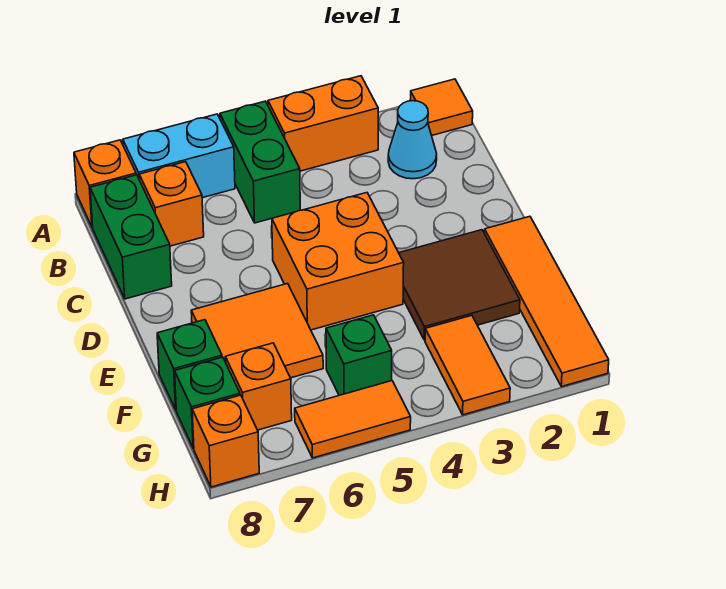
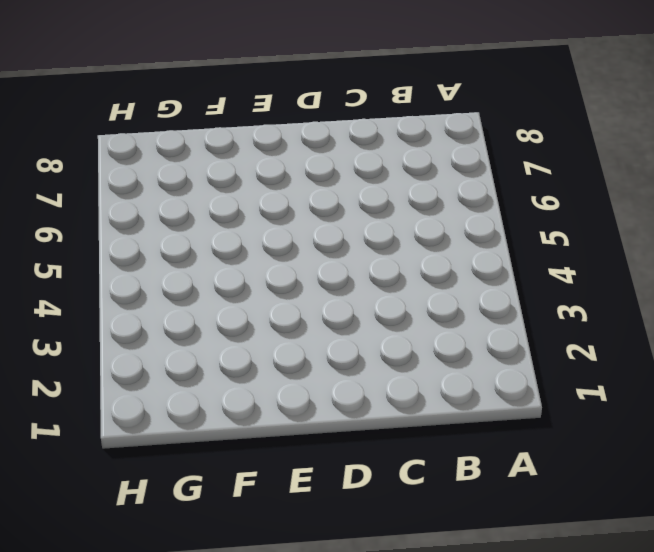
none -> orange 1x1 tile [410,79,473,136]
none -> orange 1x2 brick [268,76,378,171]
none -> green 1x2 brick [220,101,300,223]

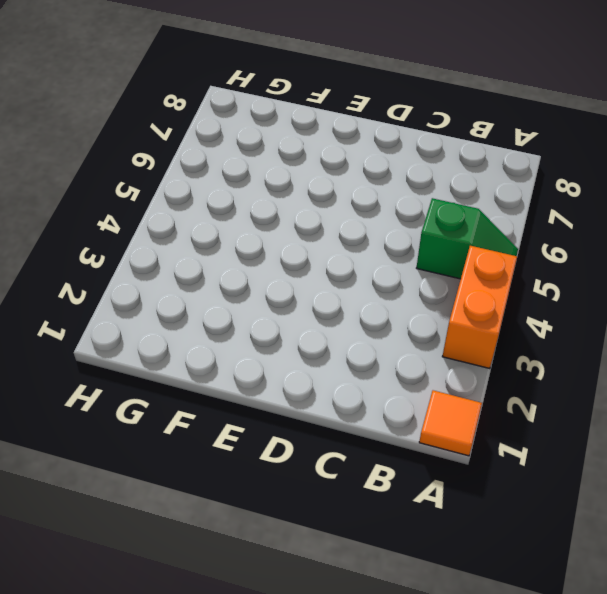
green 1x2 slope [417,198,518,279] -> green 1x2 brick [220,101,300,223]
none -> cyan 1x2 brick [123,114,235,198]
none -> orange 1x1 brick [74,140,136,227]
none -> cyan 1x1 cone [388,101,437,179]

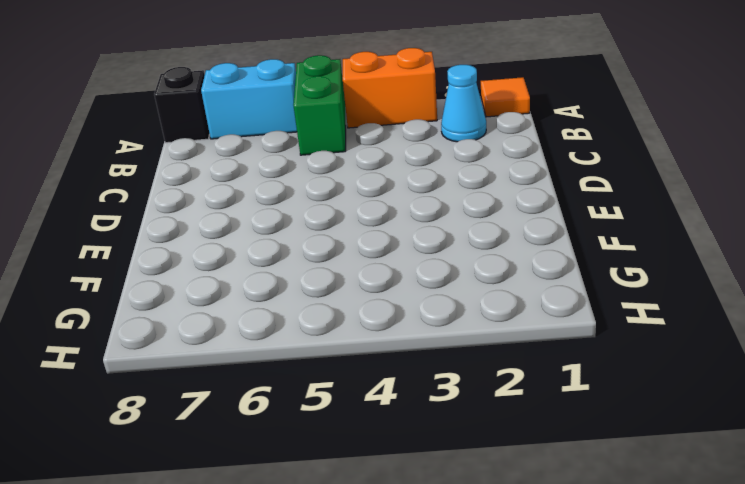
black 1x1 brick [154,67,210,143] -> orange 1x1 brick [74,140,136,227]
none -> orange 1x1 brick [139,162,204,246]
none -> green 1x2 brick [90,175,172,299]
none -> orange 2x2 brick [272,193,404,330]

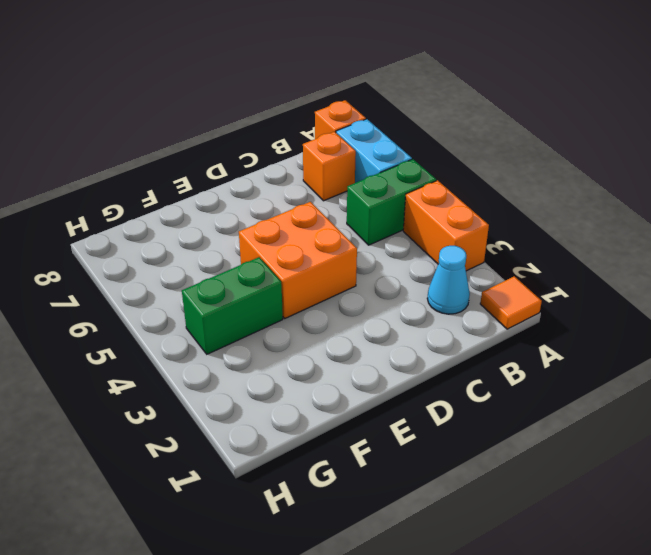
green 1x2 brick [182,257,283,354] -> green 1x2 brick moved to [90,175,172,299]
none -> orange 1x4 tile [484,216,609,387]
none -> brown 2x2 tile [399,230,520,340]
none -> orange 2x2 tile [191,283,323,378]

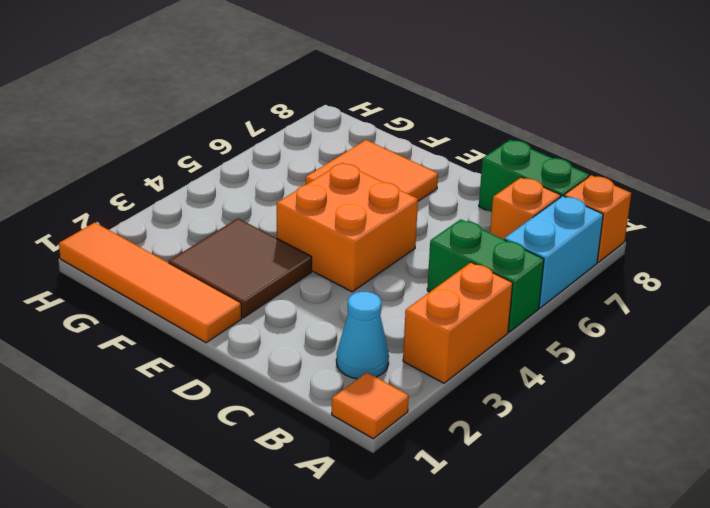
none -> green 1x1 brick [157,320,222,410]
none -> orange 1x2 tile [425,315,510,415]
none -> green 1x1 brick [326,315,392,395]

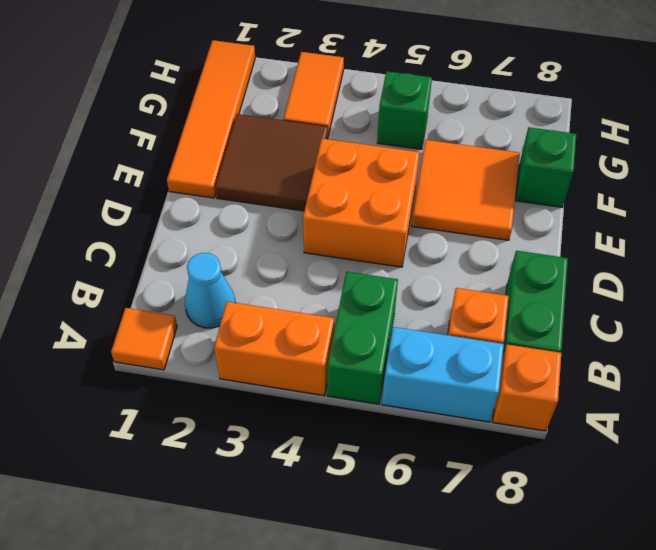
none -> orange 1x1 brick [225,343,292,430]
none -> green 1x1 brick [175,357,240,448]
none -> orange 1x2 tile [295,381,411,458]

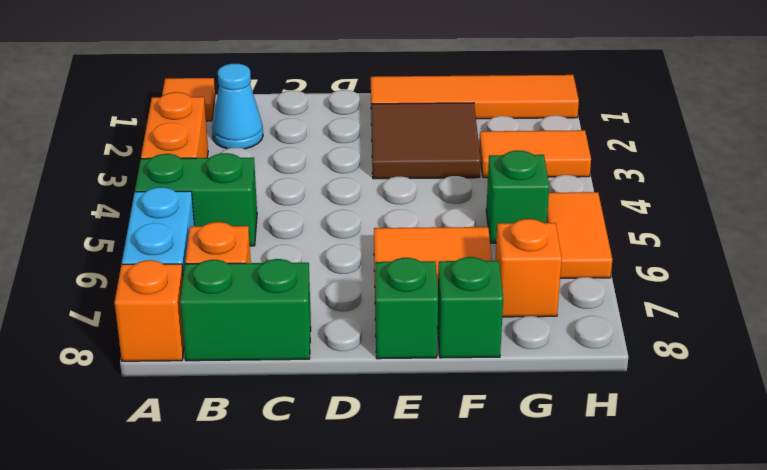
green 1x1 brick [375,258,438,359] -> green 1x1 brick moved to [175,357,240,448]
none -> orange 2x2 brick [272,193,404,330]
none -> orange 1x1 brick [192,395,259,487]

